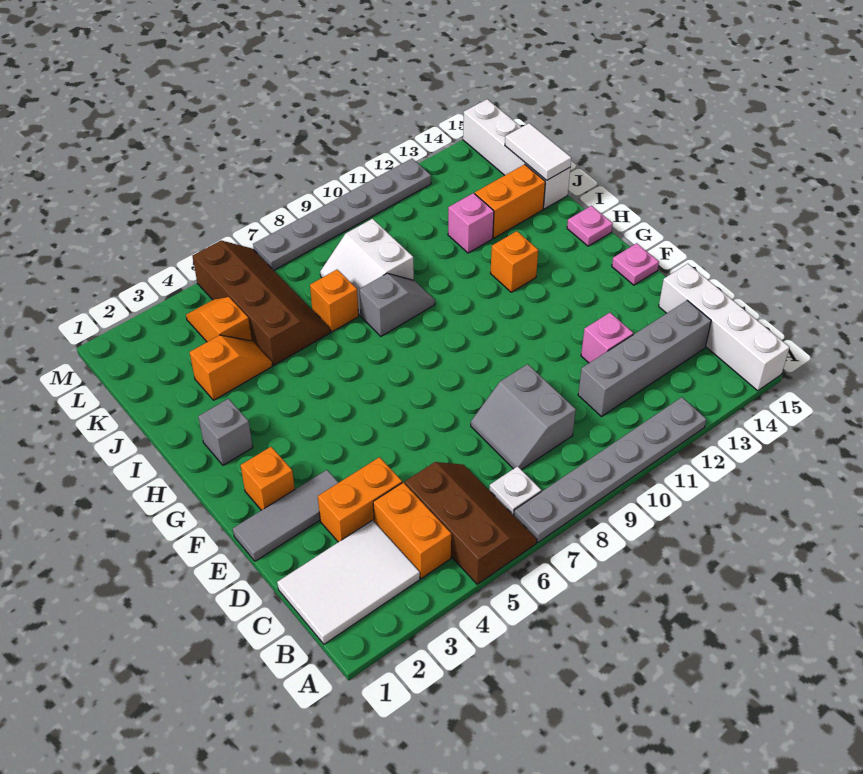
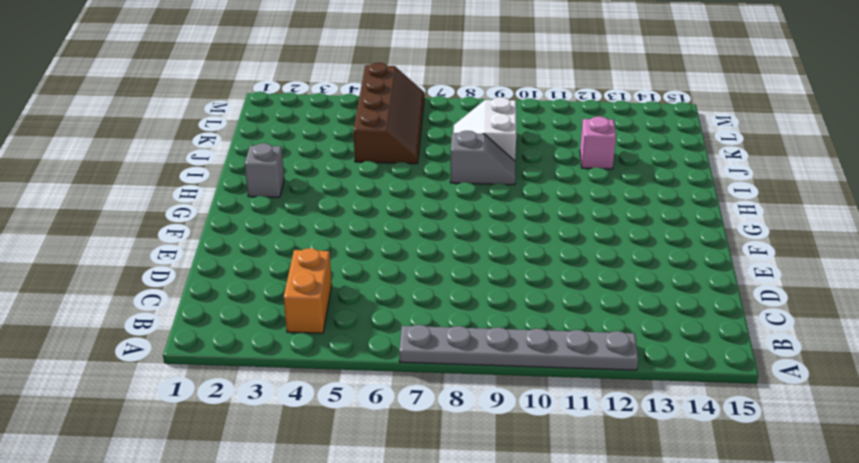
none -> brown 2x3 slope [405,462,537,584]
none -> white 1x4 brick [659,264,790,391]
none -> white 2x3 tile [277,520,420,644]

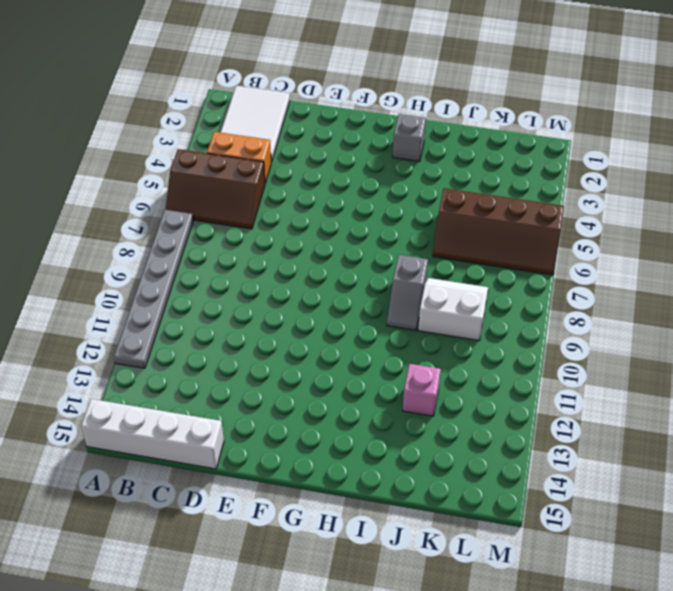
none -> white 1x1 plate [489,466,541,515]
none -> grey 2x2 slope [471,364,576,470]
none -> grey 1x4 brick [578,300,711,417]

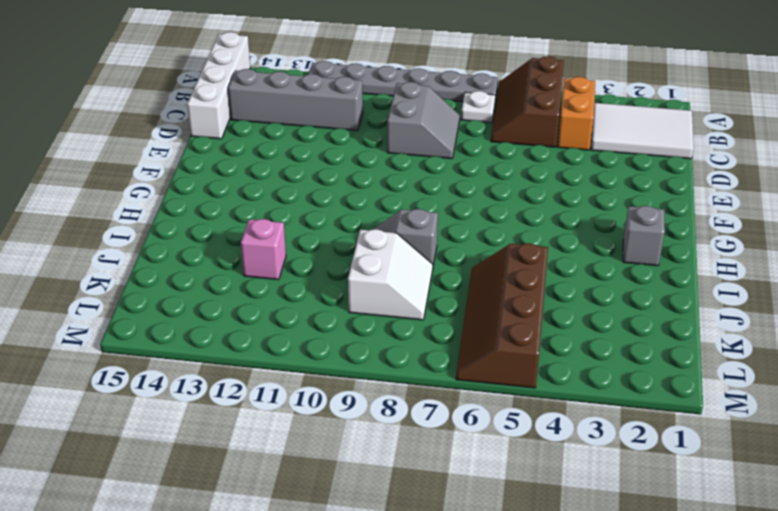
none -> orange 1x2 brick [318,457,402,542]
none -> pink 1x1 brick [581,313,633,363]
none -> grey 1x3 tile [233,470,339,561]

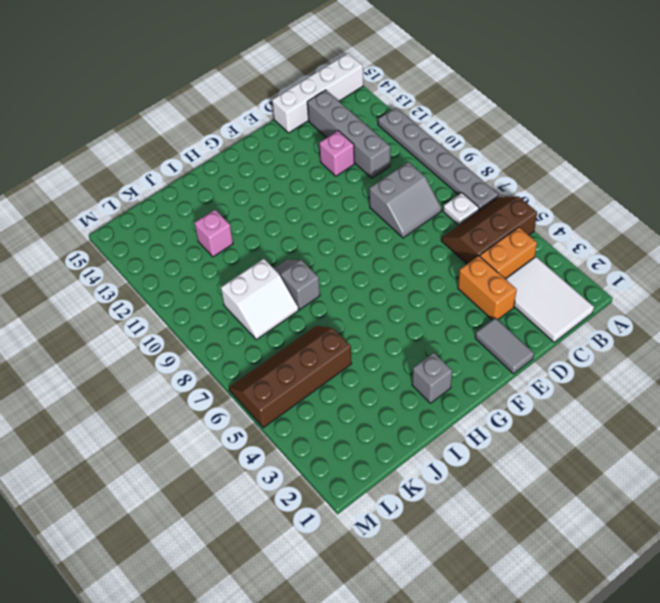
grey 1x2 tile [475,318,534,374] -> grey 1x3 tile [233,470,339,561]
none -> orange 1x1 brick [241,447,295,510]
none -> pink 1x1 plate [612,243,659,285]
none -> orange 1x1 brick [490,231,538,292]

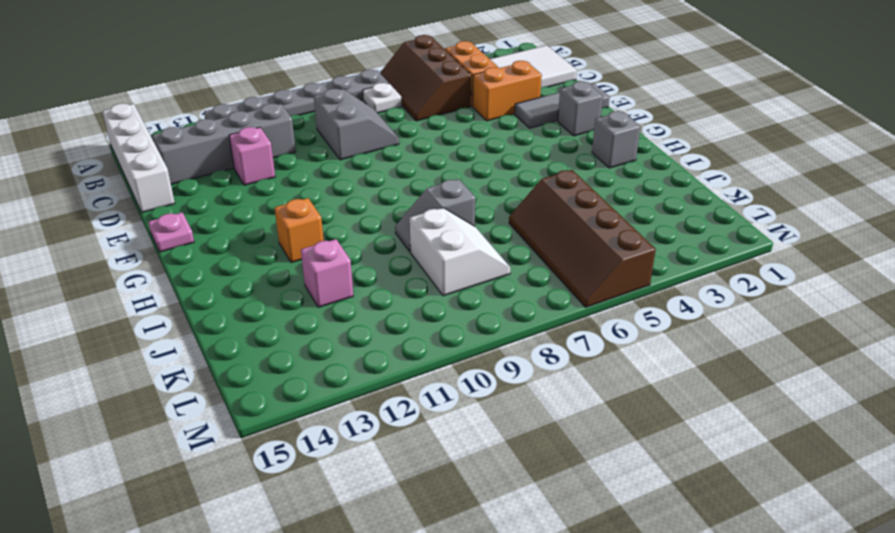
grey 1x1 brick [558,81,603,136] -> orange 1x1 brick [241,447,295,510]
none -> pink 1x1 plate [567,206,613,246]
none -> orange 1x2 slope [190,335,272,400]
none -> orange 1x1 brick [310,270,359,332]

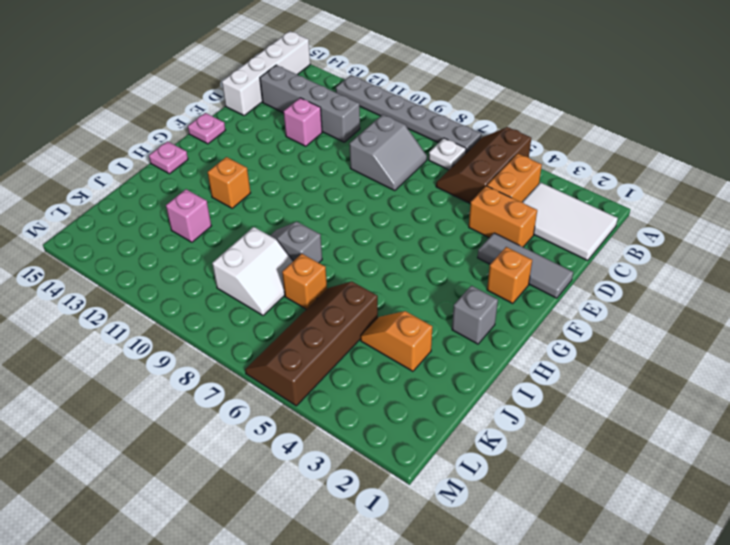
none -> orange 1x2 brick [475,164,545,238]
none -> white 1x4 brick [463,99,570,209]
none -> orange 1x2 slope [186,297,252,342]

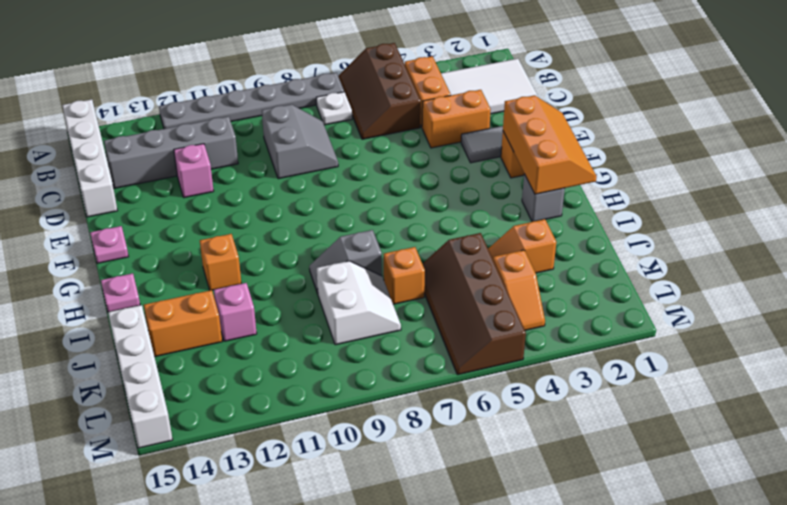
orange 2x3 slope [503,95,597,194] -> none
none -> grey 1x6 plate [253,159,431,270]
none -> white 1x2 tile [505,123,571,180]

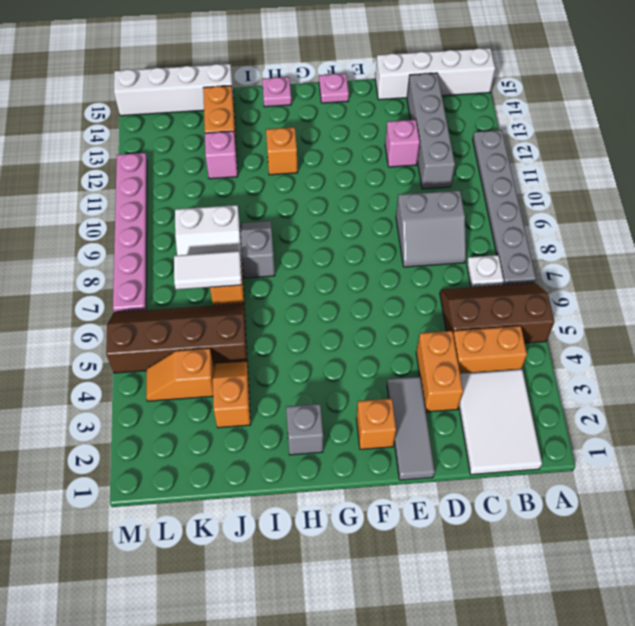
white 1x2 tile [174,251,242,290] -> white 1x2 tile moved to [505,123,571,180]
pink 1x6 plate [113,153,147,312] -> grey 1x6 plate [253,159,431,270]

